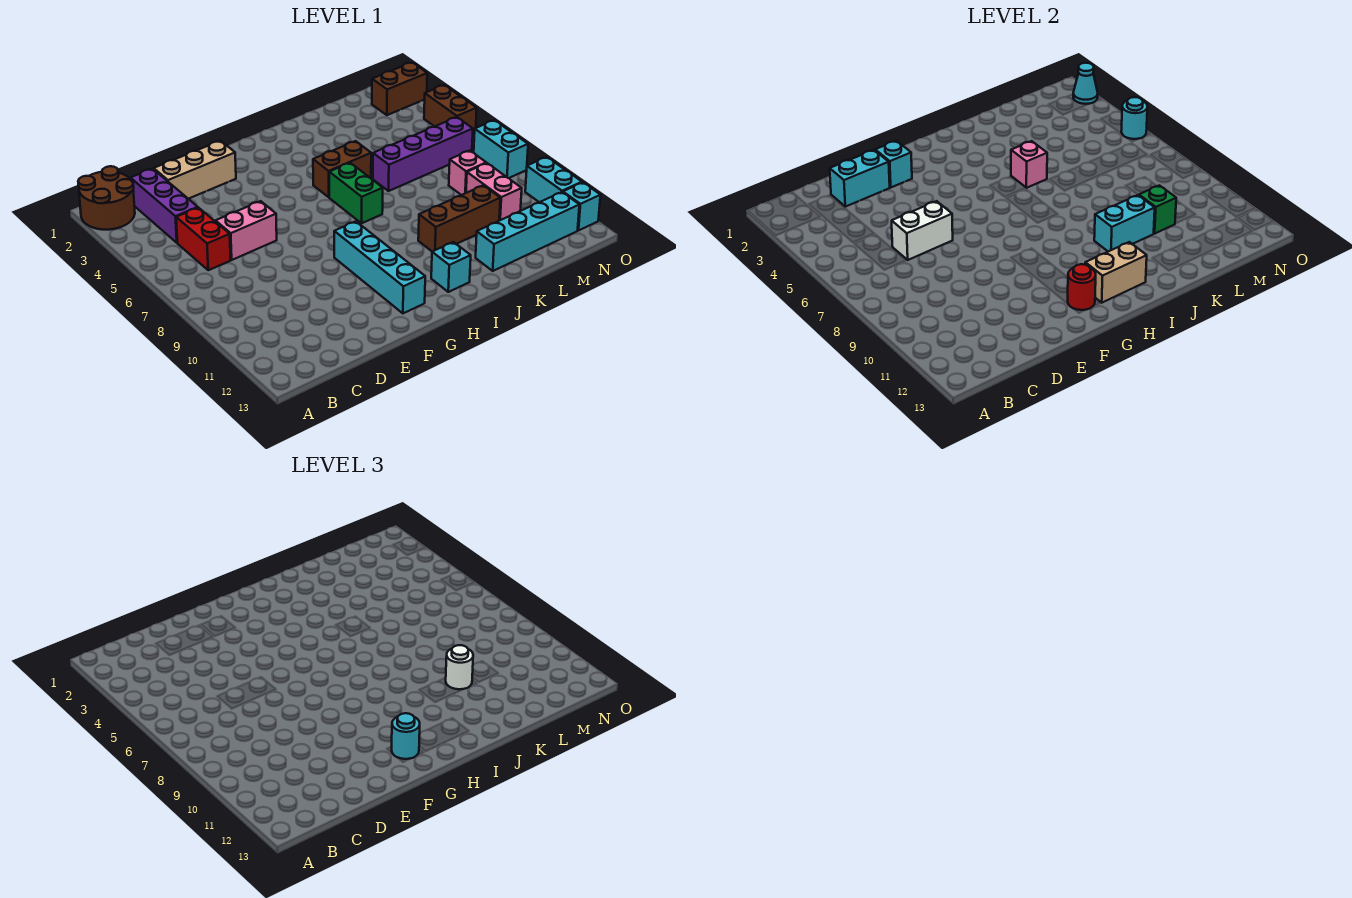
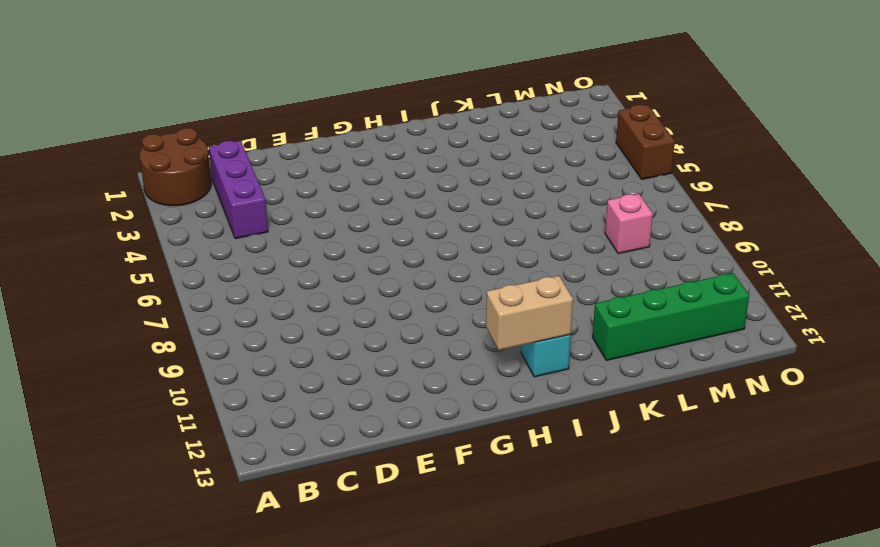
green 1x4 brick [593,273,749,360] -> cyan 1x4 brick [476,192,579,271]
none -> red 1x2 brick [176,208,231,270]
none -> tan 1x3 brick [154,141,236,199]
none -> pink 1x2 brick [216,201,277,260]
none -> cyan 1x4 brick [334,221,425,313]

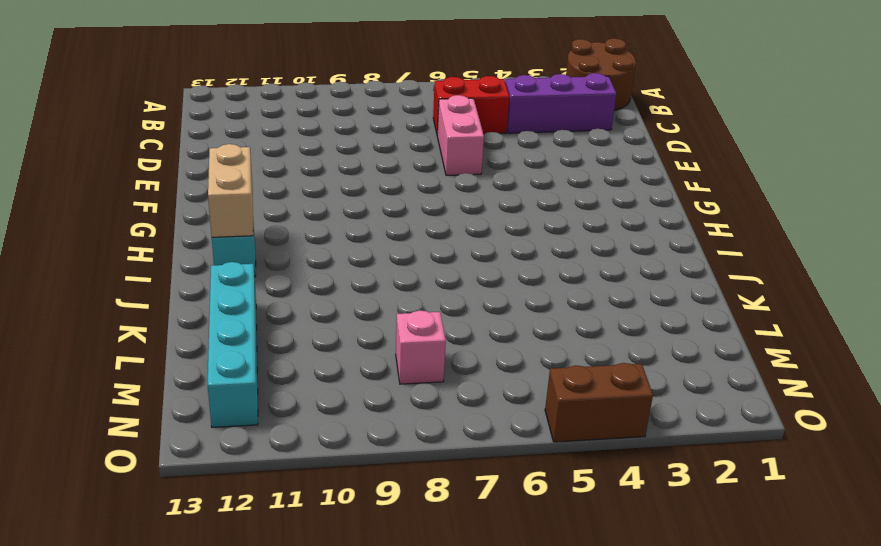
none -> tan 1x3 brick [154,141,236,199]
none -> cyan 1x4 brick [334,221,425,313]
none -> brown 1x2 brick [313,141,371,197]
none -> green 1x2 brick [329,163,383,223]

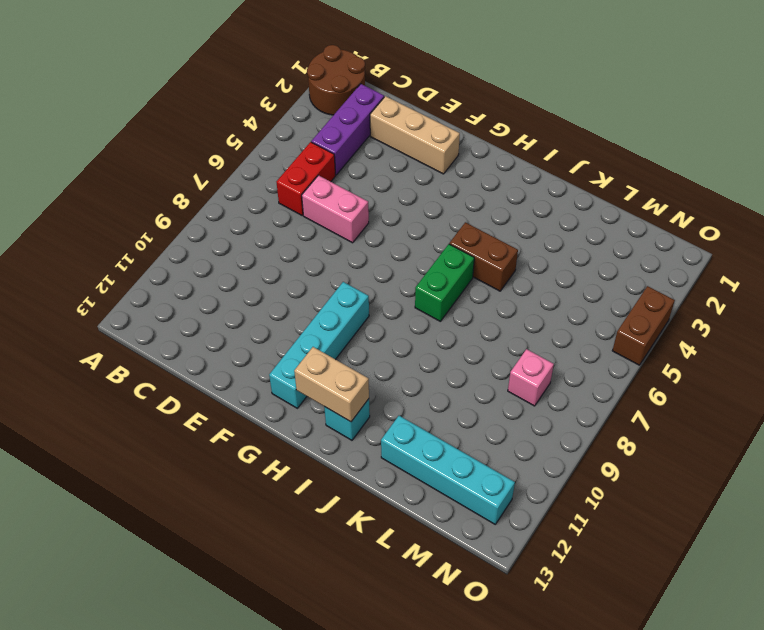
none -> brown 1x3 brick [418,185,500,252]
none -> purple 1x4 brick [373,117,473,191]
none -> pink 1x2 brick [466,163,522,221]
none -> brown 1x2 brick [372,63,427,115]

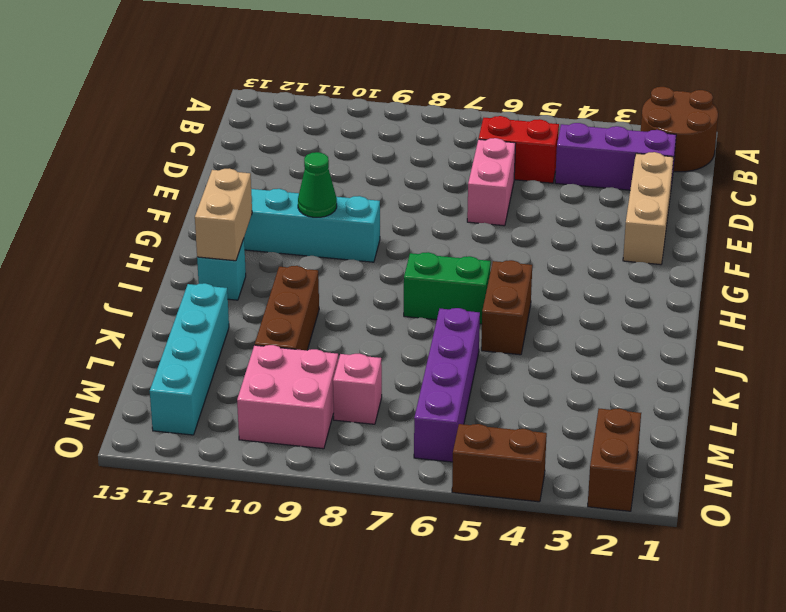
green 1x1 cone [298,152,337,217] -> none
pink 2x2 brick [237,345,338,449] -> pink 1x2 brick [466,163,522,221]
none -> cyan 1x2 brick [474,120,528,178]
none -> cyan 1x2 brick [525,157,582,202]
none -> cyan 1x1 brick [563,182,600,230]
none -> cyan 1x2 brick [830,150,890,207]

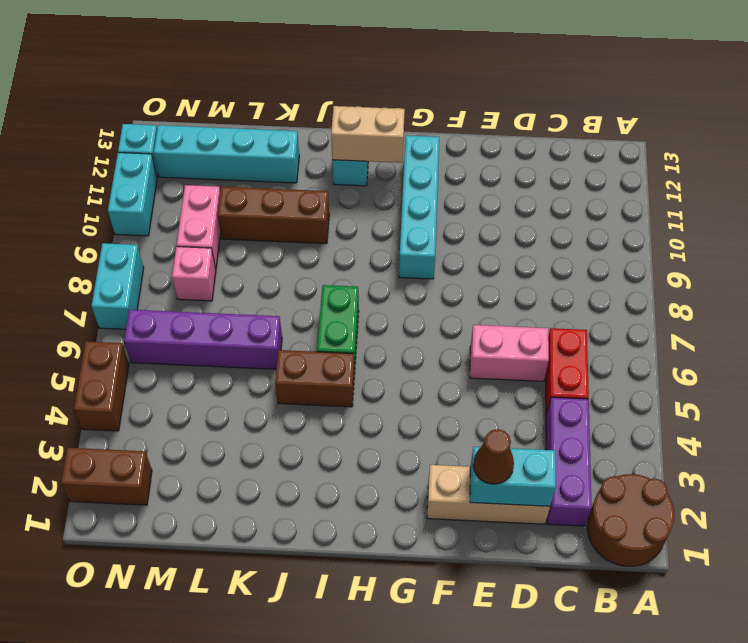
brown 1x1 cone [473,429,514,484] -> none
none -> white 1x2 brick [892,201,953,260]
none -> cyan 1x1 brick [875,141,912,187]
none -> red 1x1 round brick [1068,264,1096,310]
none -> pink 1x1 brick [1011,141,1047,188]

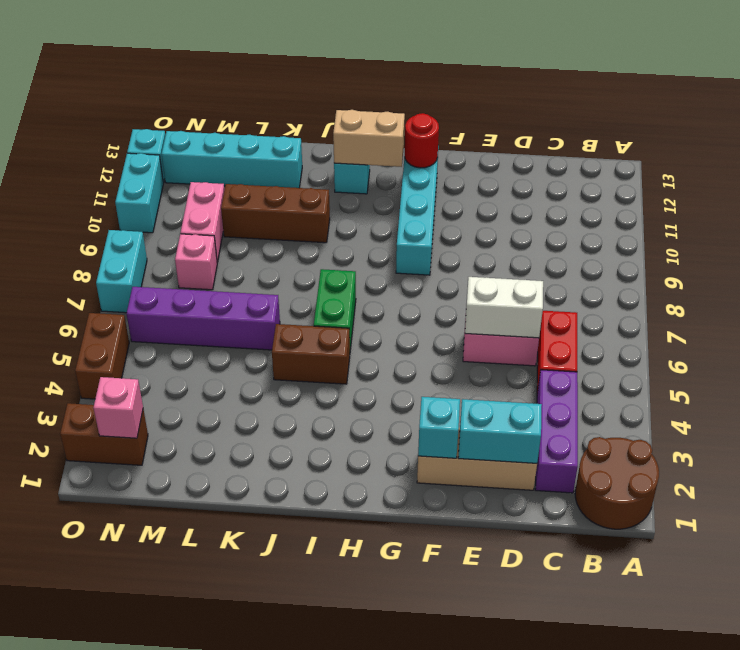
pink 1x1 brick [93,377,143,438] -> pink 1x1 brick moved to [1011,141,1047,188]
none -> cyan 1x2 brick [1094,195,1155,252]
none -> green 1x1 brick [1139,185,1176,234]
none -> cyan 1x1 cone [1073,63,1098,104]
none -> cyan 1x1 round brick [1121,97,1147,139]

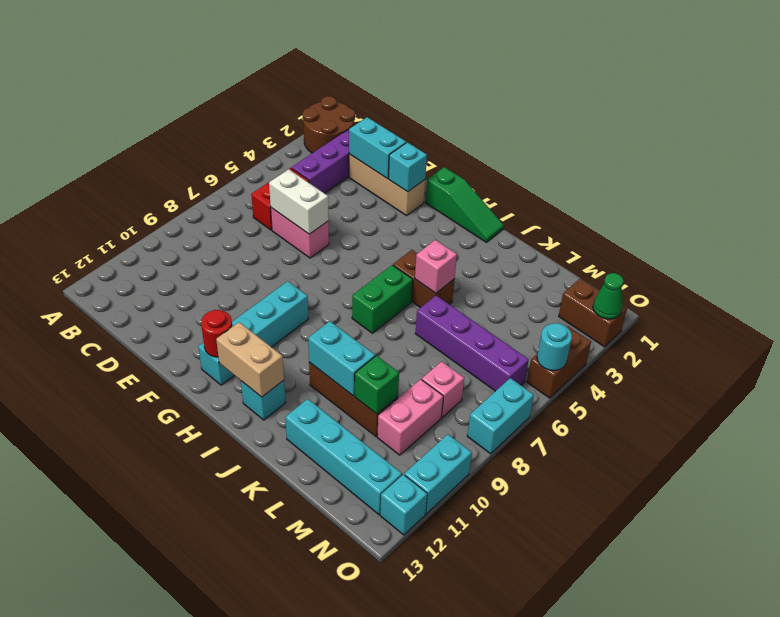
green 1x3 slope [426,167,504,242] -> none
green 1x1 cone [593,273,624,319] -> cyan 1x1 cone [1073,63,1098,104]
none -> cyan 1x1 round brick [392,713,420,759]
none -> white 1x1 round brick [446,645,473,689]

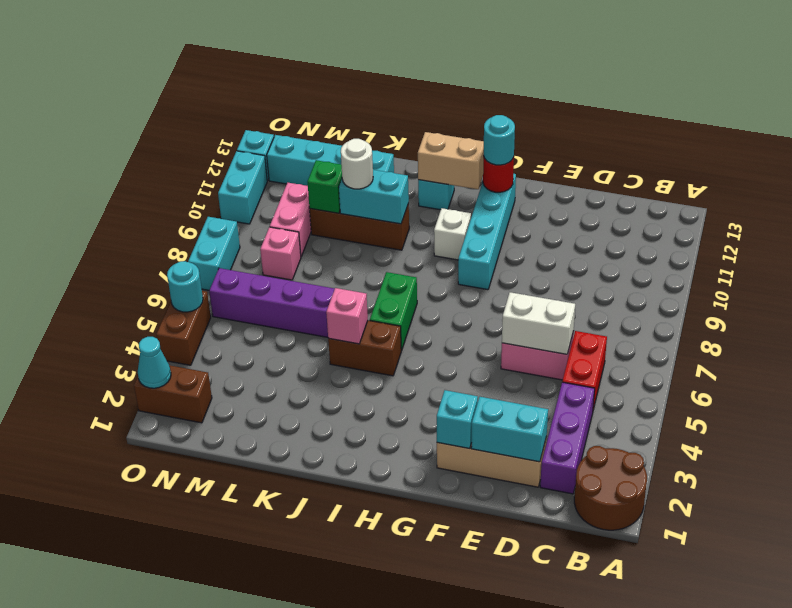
white 1x1 brick [434,208,471,260] -> none

